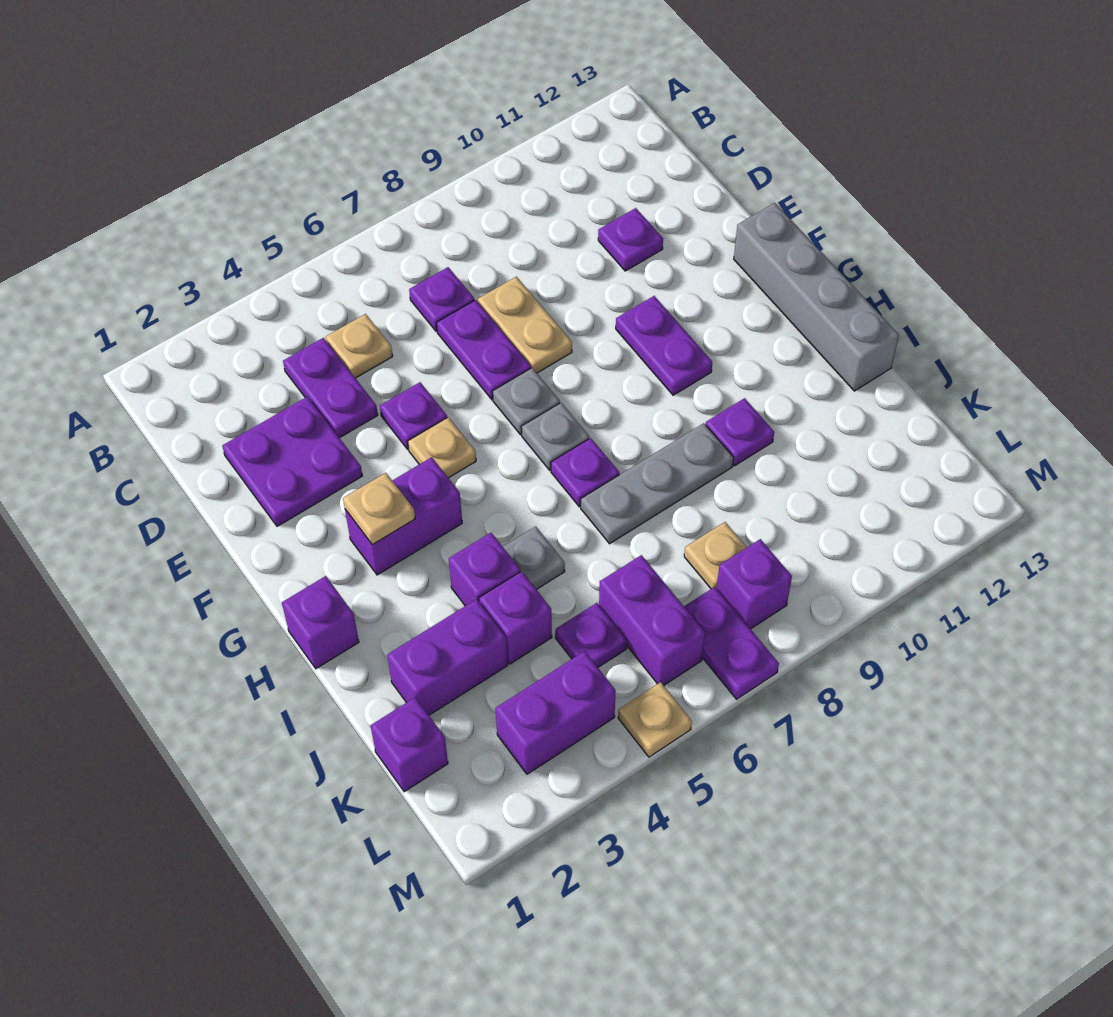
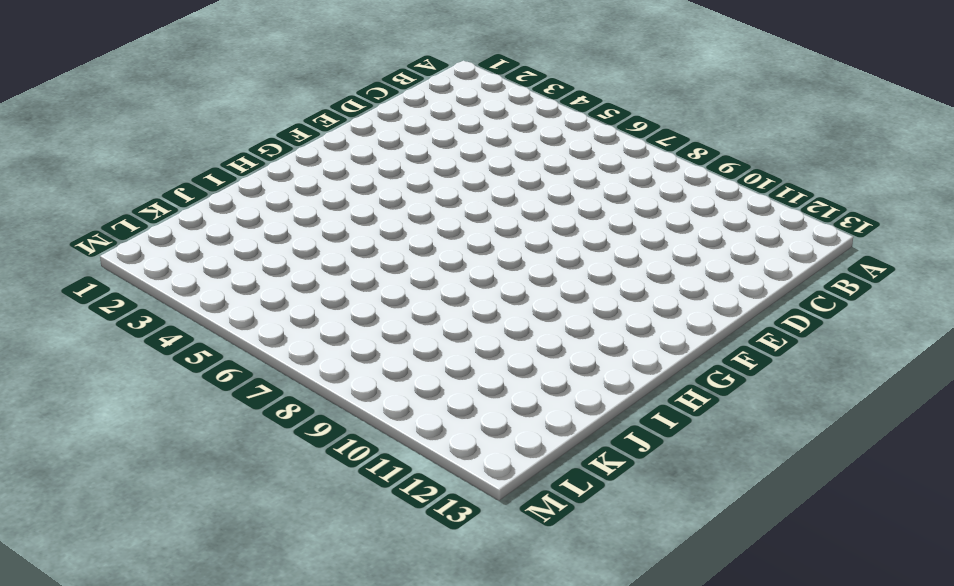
none -> purple 1x2 plate [283,338,378,438]
none -> tan 1x1 plate [326,314,393,378]
none -> purple 1x1 plate [409,267,475,331]
none -> purple 2x2 plate [222,397,362,526]

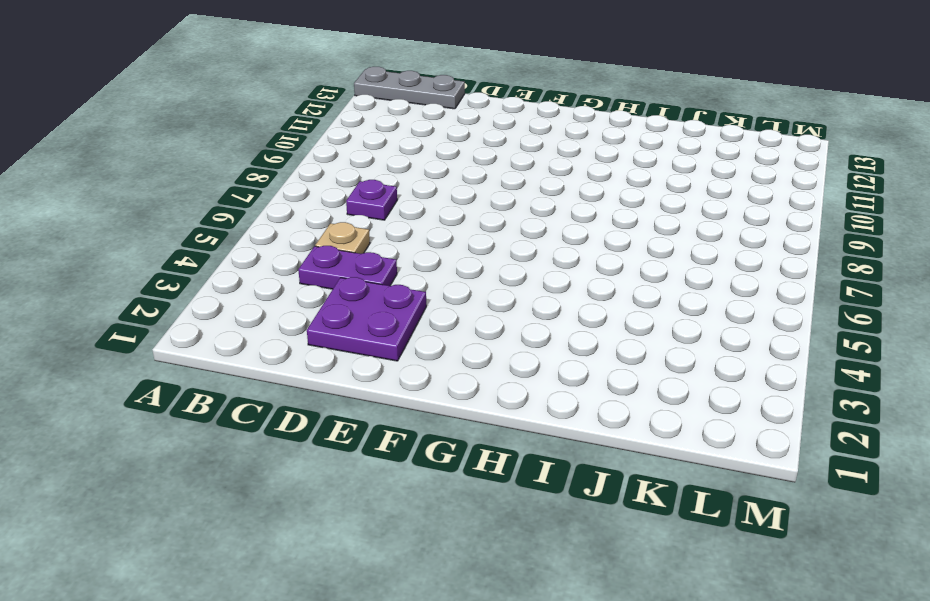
grey 1x3 plate [354,67,465,109] -> grey 1x3 plate turned to [581,423,733,544]
none -> purple 1x2 plate [437,300,531,399]
none -> tan 1x2 plate [478,277,572,373]
none -> purple 1x1 plate [598,208,663,271]
none -> purple 1x1 plate [380,382,447,449]

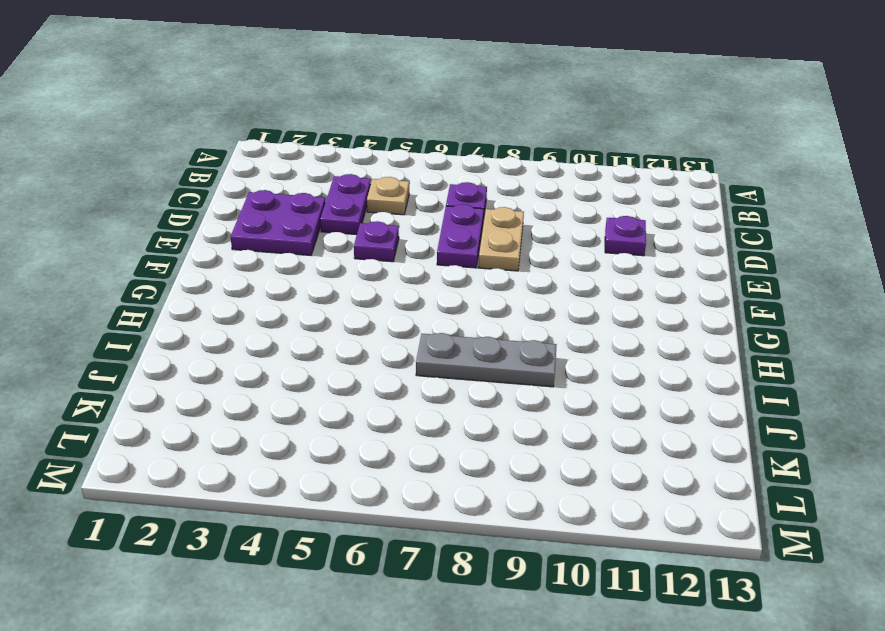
none -> tan 1x1 plate [408,417,476,478]
none -> grey 1x1 plate [493,368,560,435]
none -> purple 1x2 plate [616,296,712,395]
none -> grey 1x4 brick [734,203,899,391]

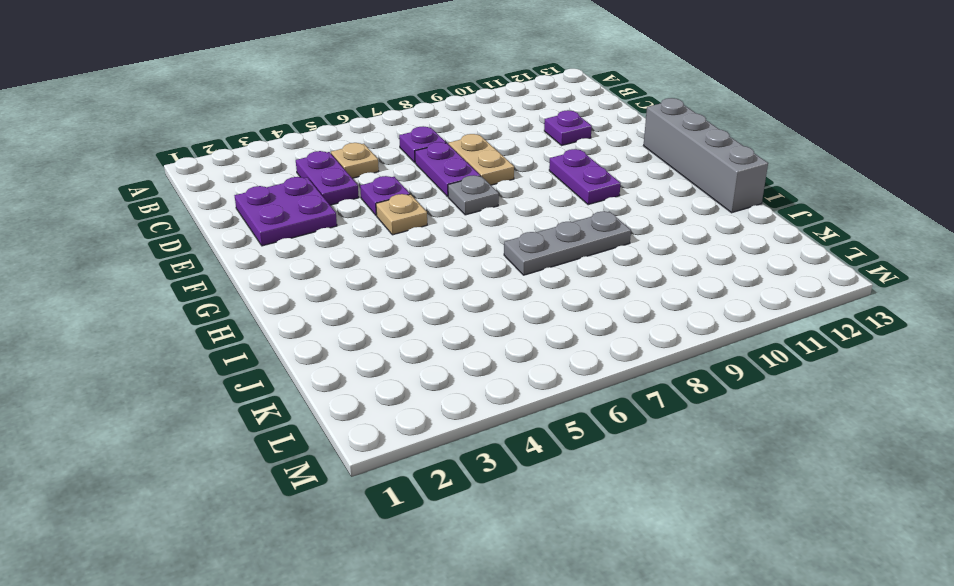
none -> purple 1x2 brick [345,457,462,575]
none -> grey 1x1 plate [521,403,589,470]
none -> purple 1x1 brick [282,576,359,669]
none -> purple 1x1 plate [551,438,620,507]

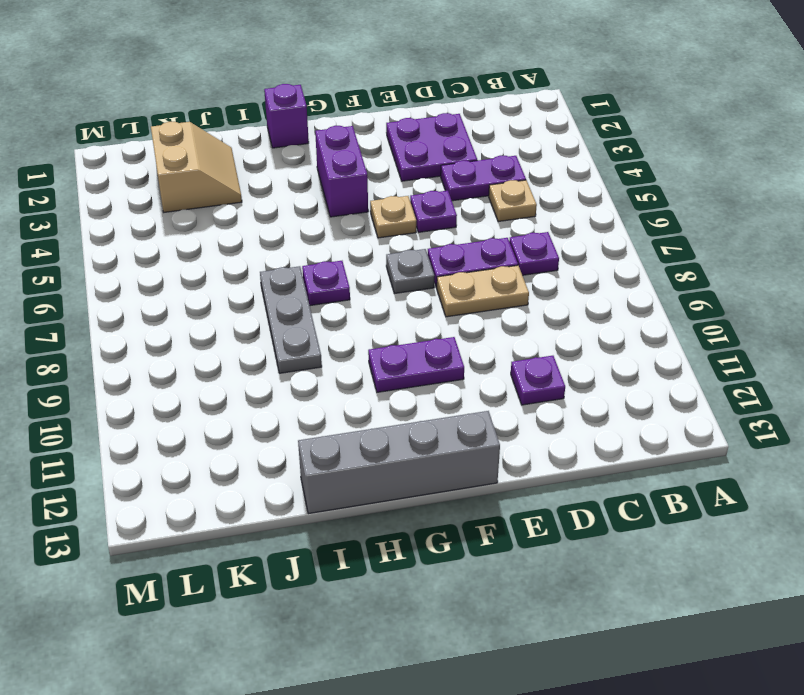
tan 2x2 slope [151,122,242,212] -> purple 1x2 brick [387,599,508,715]
none -> grey 1x1 plate [521,403,589,470]
none -> purple 1x1 brick [449,533,520,606]
none -> grey 1x1 plate [503,526,565,590]
none -> purple 1x1 plate [706,398,774,466]

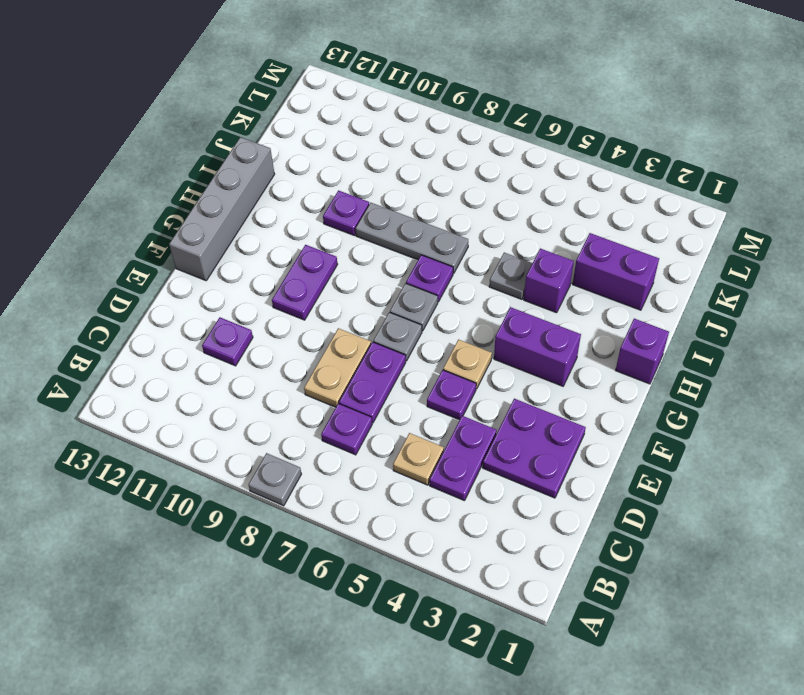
grey 1x1 plate [249,453,301,506] -> none
none -> purple 1x1 brick [479,571,552,664]
none -> purple 1x1 brick [371,697,448,792]
none -> purple 1x1 plate [555,603,627,667]
none -> purple 1x2 brick [599,555,705,685]

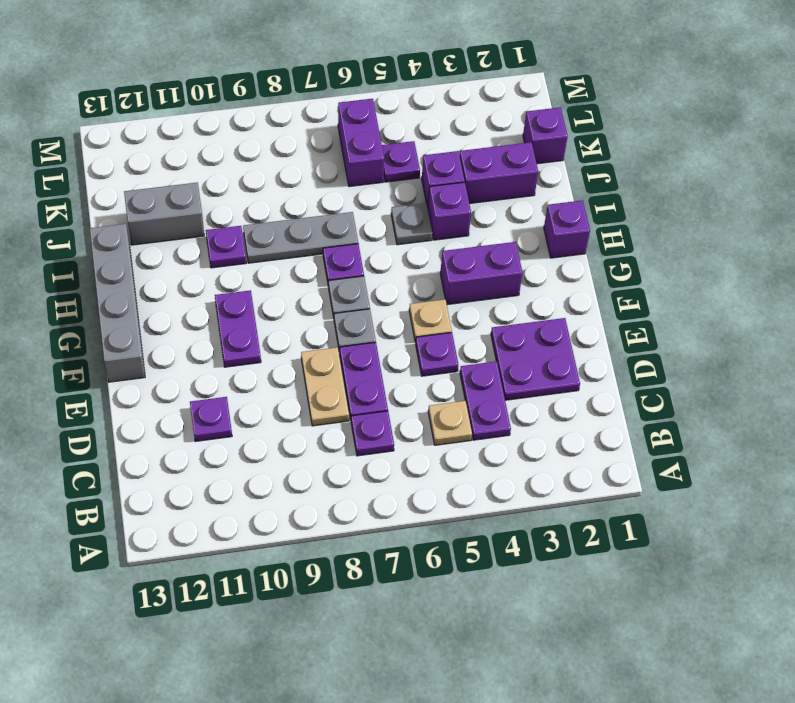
grey 1x2 brick [124,182,204,245] -> none
none -> tan 1x1 plate [684,522,747,589]
none -> purple 1x2 brick [495,651,616,774]
none -> purple 1x2 plate [684,587,779,699]
none -> purple 1x1 brick [717,539,792,629]

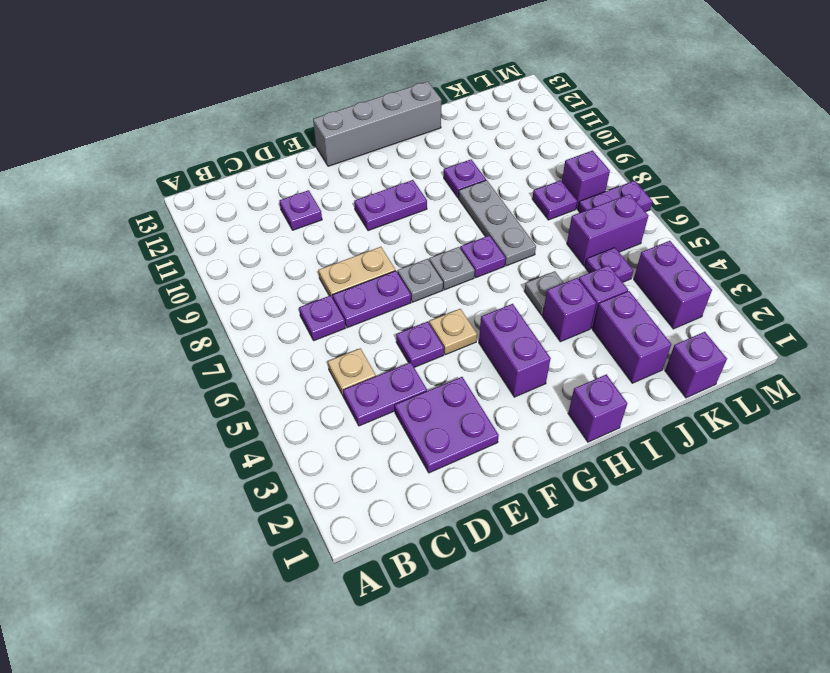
purple 1x1 plate [532,180,577,220] -> tan 1x1 plate [684,522,747,589]
none -> tan 1x1 plate [618,682,692,757]
none -> tan 1x1 plate [343,473,415,545]

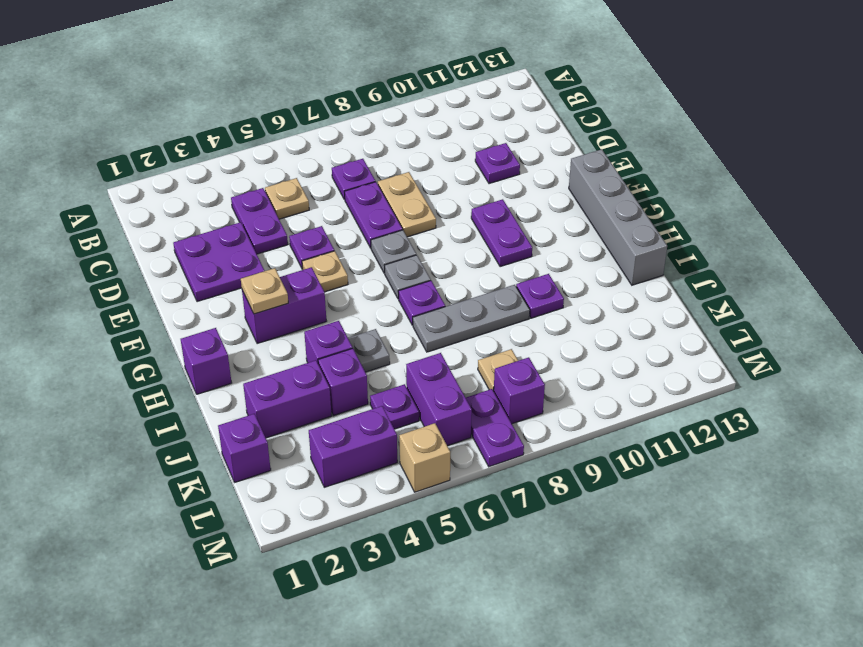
tan 1x1 brick [399,423,450,492] -> tan 1x1 plate [618,682,692,757]

